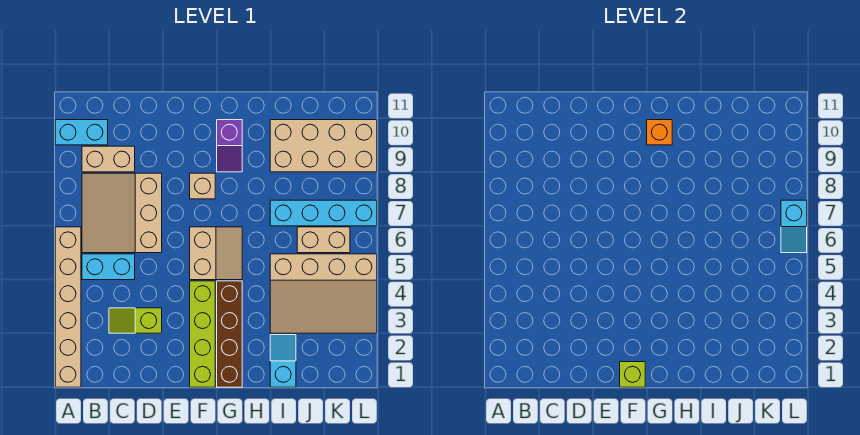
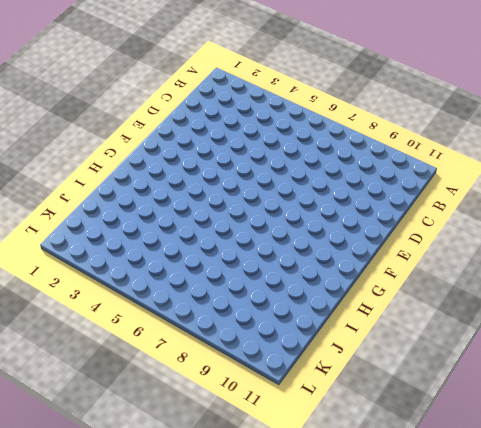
none -> tan 1x6 brick [55,227,81,387]
none -> cyan 1x2 brick [55,120,108,145]
none -> cyan 1x2 brick [82,254,135,280]

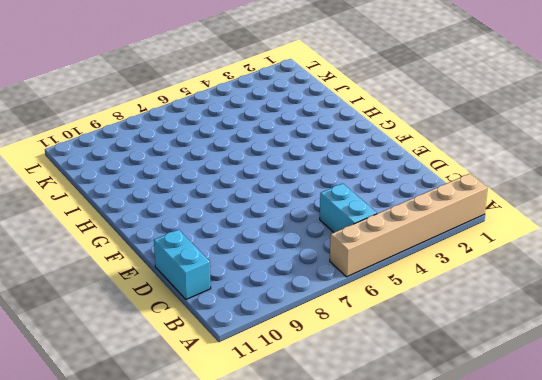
cyan 1x2 brick [154,230,211,299] -> cyan 1x2 brick moved to [55,120,108,145]
none -> tan 3x3 slope [82,173,162,253]
none -> tan 1x2 brick [82,146,135,172]
none -> lime 1x2 slope [109,308,162,333]

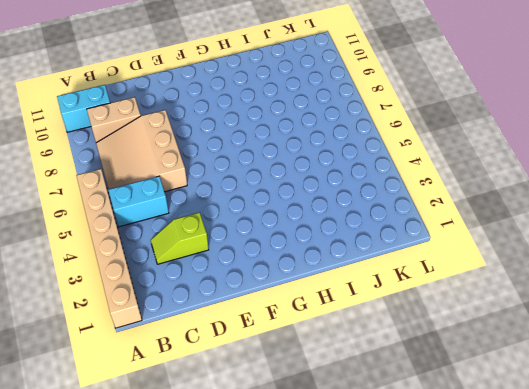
none -> lime 1x4 brick [190,281,215,387]
none -> tan 2x2 slope [190,227,242,280]
none -> tan 1x1 brick [190,173,215,199]

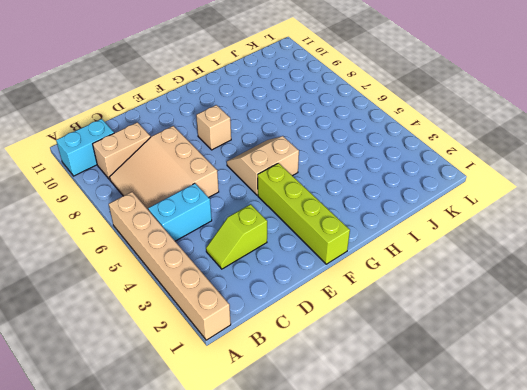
tan 2x2 slope [227,136,299,195] -> tan 2x2 slope turned to [190,227,242,280]
none -> brown 1x4 brick [217,281,242,387]
none -> purple 1x2 slope [217,120,242,172]
none -> cyan 1x2 slope [270,335,296,387]

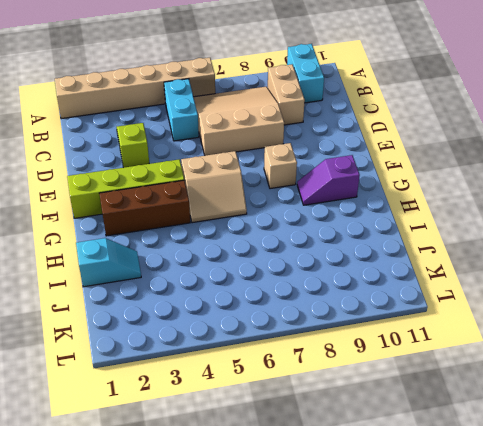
brown 1x3 brick [99,180,190,236] -> brown 1x4 brick [217,281,242,387]
none -> tan 3x4 slope [270,254,377,333]
none -> cyan 1x4 brick [270,200,377,226]
none -> tan 2x4 brick [270,120,377,172]

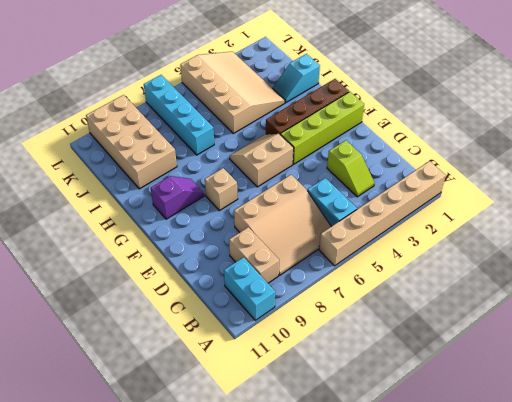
none -> tan 1x2 brick [297,227,350,253]
none -> lime 1x1 brick [620,362,645,387]
none -> orange 1x1 brick [647,120,672,145]

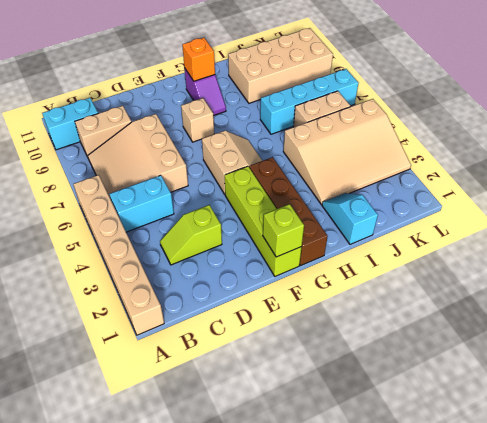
none -> cyan 1x2 slope [781,200,807,253]

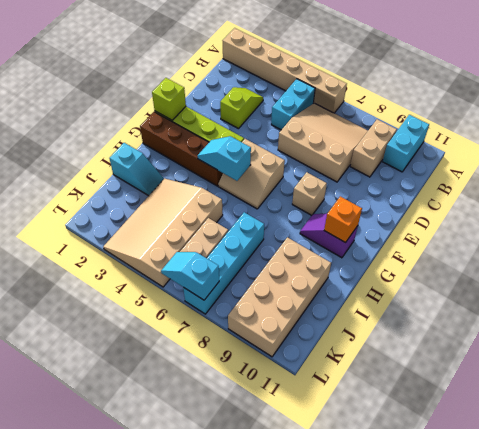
cyan 1x2 slope [197,136,251,181] -> none

